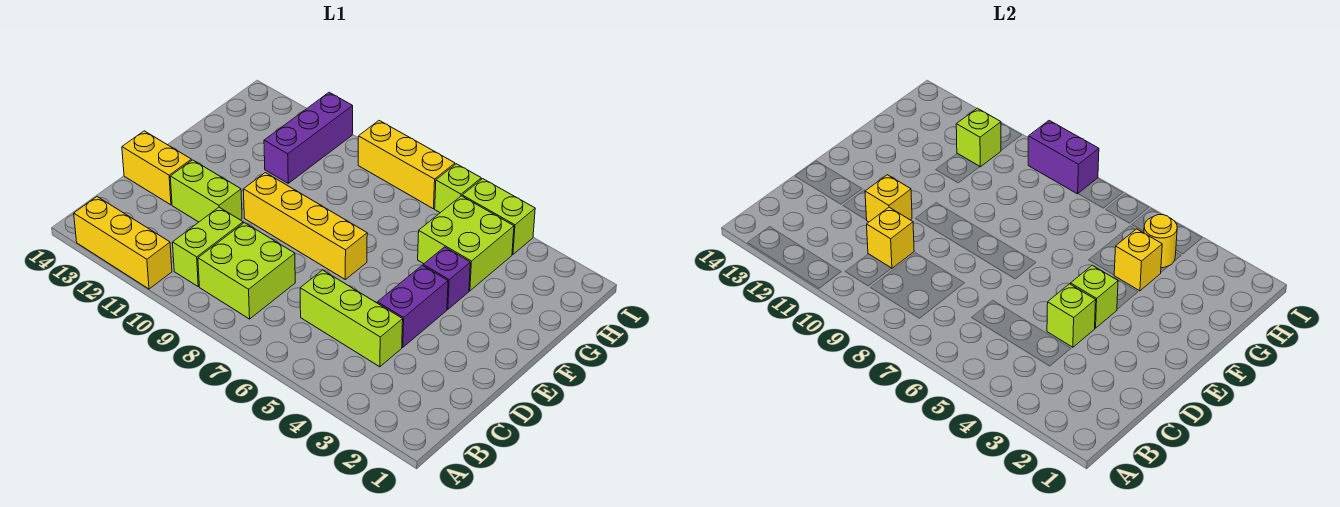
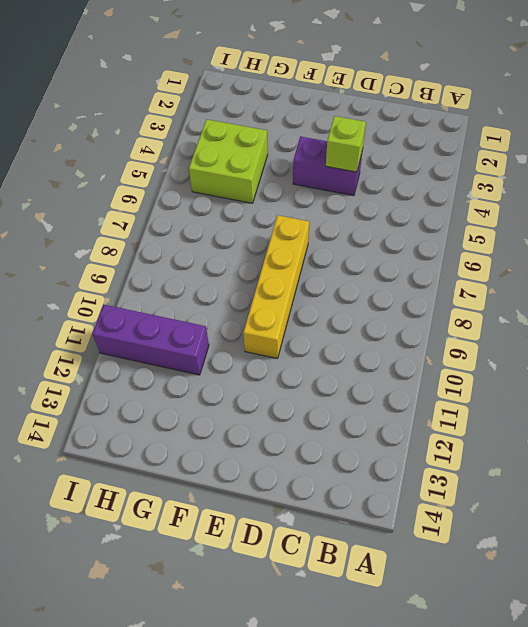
none -> yellow 1x3 brick [74,197,172,289]
none -> lime 2x2 brick [198,223,295,319]
none -> lime 1x2 brick [173,207,243,286]

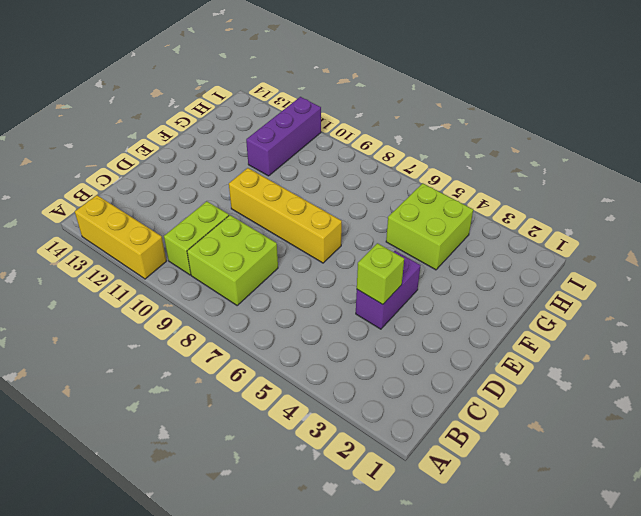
none -> lime 1x3 brick [300,270,403,367]
none -> lime 1x2 brick [170,160,242,222]
none -> yellow 1x2 brick [122,131,192,205]

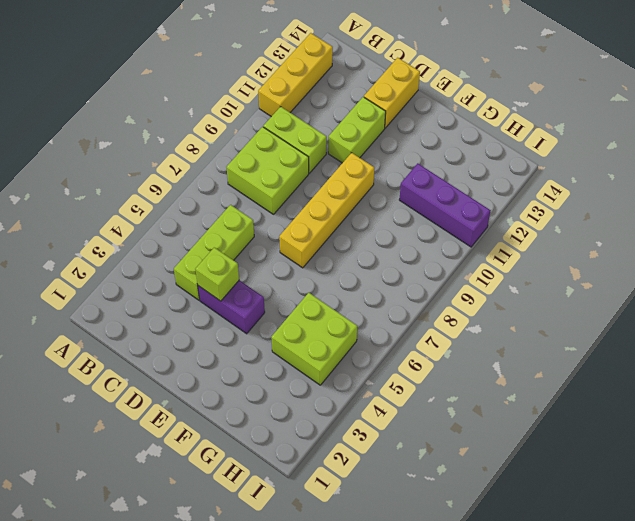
none -> purple 1x1 brick [423,247,470,309]
none -> lime 1x2 brick [462,179,535,254]
none -> lime 1x1 brick [435,164,481,213]

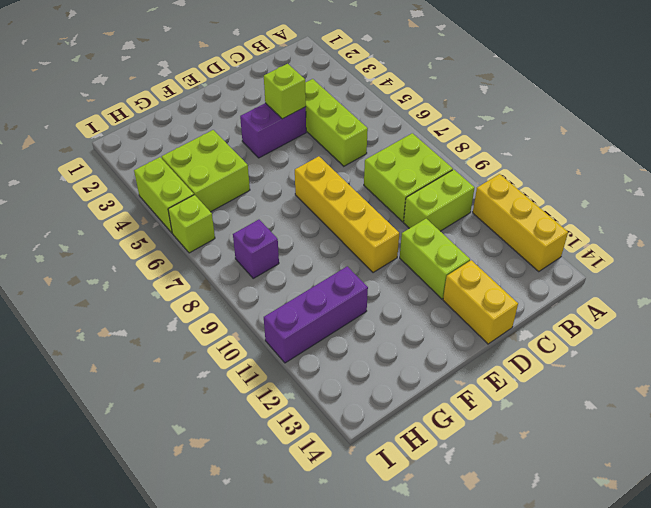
purple 1x1 brick [233,220,279,278] -> purple 1x1 brick moved to [423,247,470,309]
none -> yellow 1x3 brick [358,121,455,209]
none -> yellow 1x1 brick [867,207,914,268]
none -> yellow 1x1 brick [865,175,912,222]

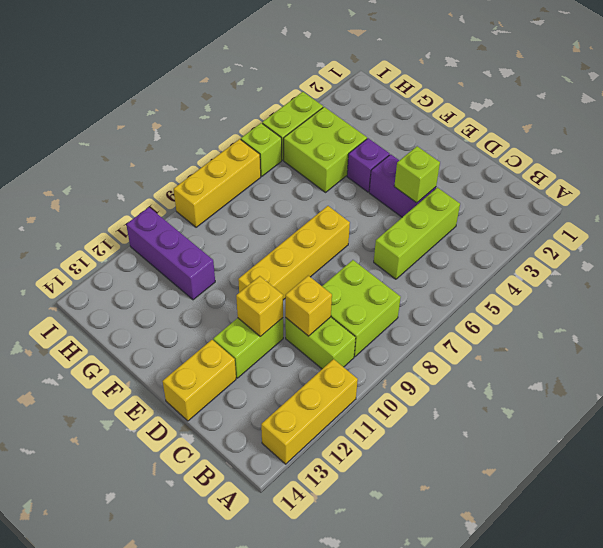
none -> lime 1x1 brick [1071,265,1118,328]
none -> yellow 1x1 brick [1114,229,1162,291]
none -> yellow 1x1 round brick [1144,215,1177,268]

